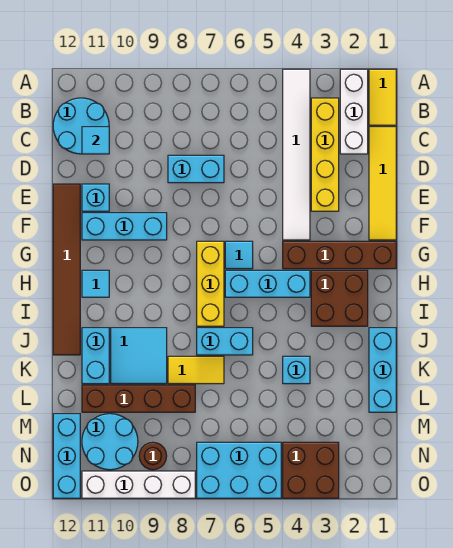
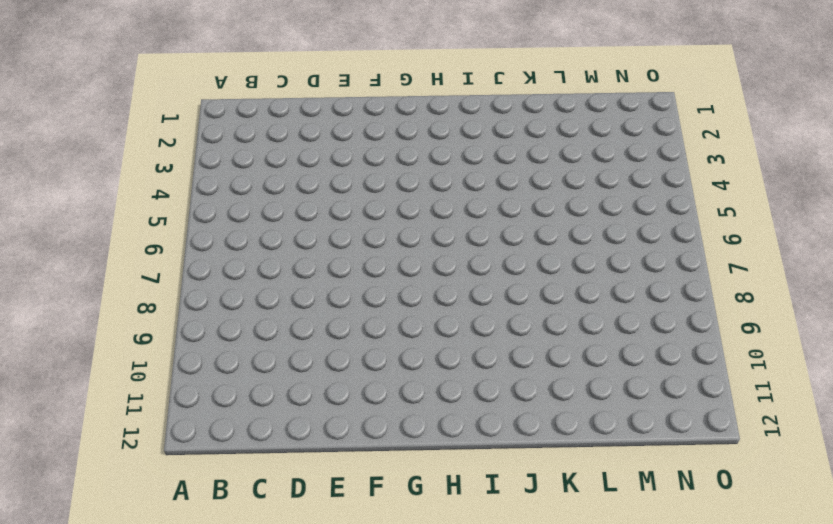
none -> yellow 1x2 tile [369,69,396,125]
none -> white 1x3 brick [340,69,368,154]
none -> white 1x6 tile [283,69,310,240]
none -> yellow 1x4 brick [311,98,339,211]

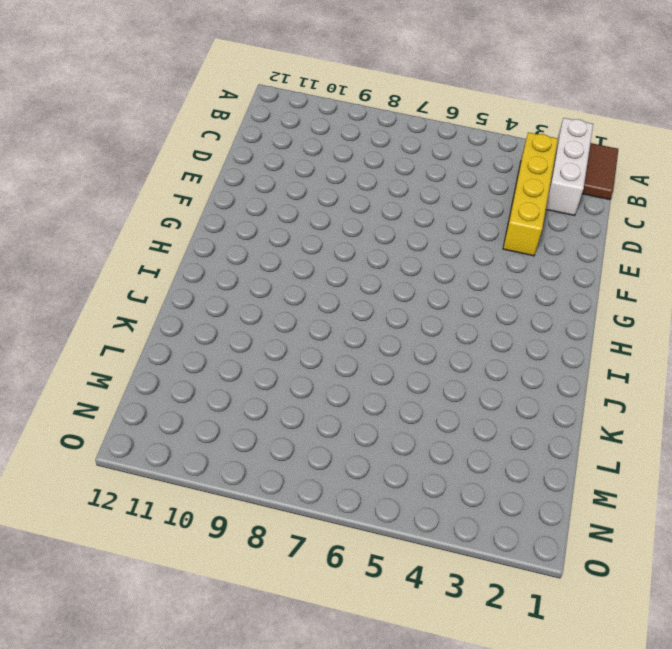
brown 1x2 tile [582,143,618,200] -> yellow 1x2 tile [369,69,396,125]
none -> white 1x6 tile [283,69,310,240]
none -> cyan 2x2 round brick [53,98,109,154]
none -> yellow 1x4 tile [369,127,396,240]
none -> cyan 1x2 brick [168,155,224,183]

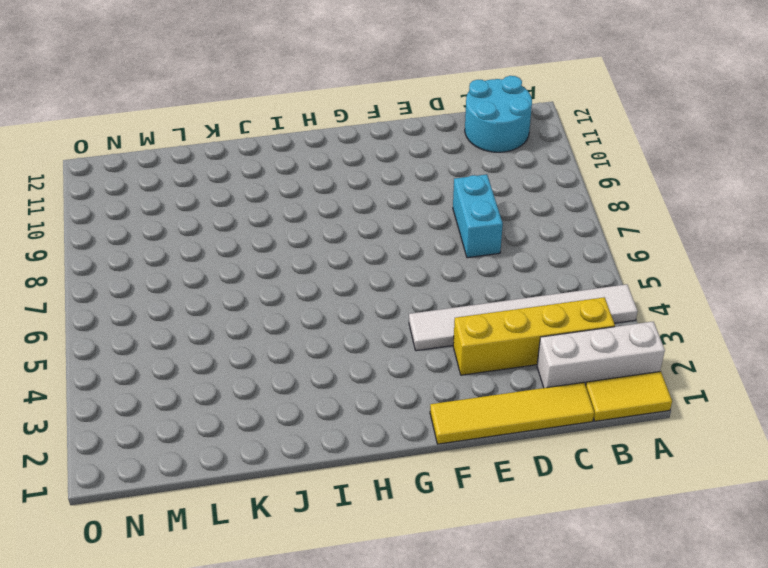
none -> cyan 1x1 brick [82,184,109,211]
none -> brown 1x6 tile [53,184,80,355]
none -> cyan 1x3 brick [82,213,167,240]
none -> brown 1x4 brick [283,241,396,269]

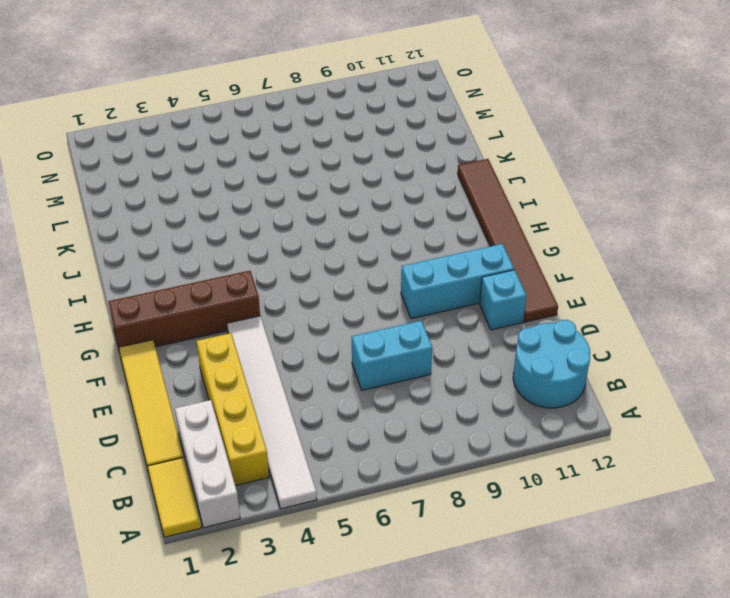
none -> cyan 1x1 tile [225,241,253,269]
none -> yellow 1x3 brick [197,241,224,326]
none -> brown 2x2 brick [311,270,368,326]
none -> cyan 1x3 brick [225,270,310,297]

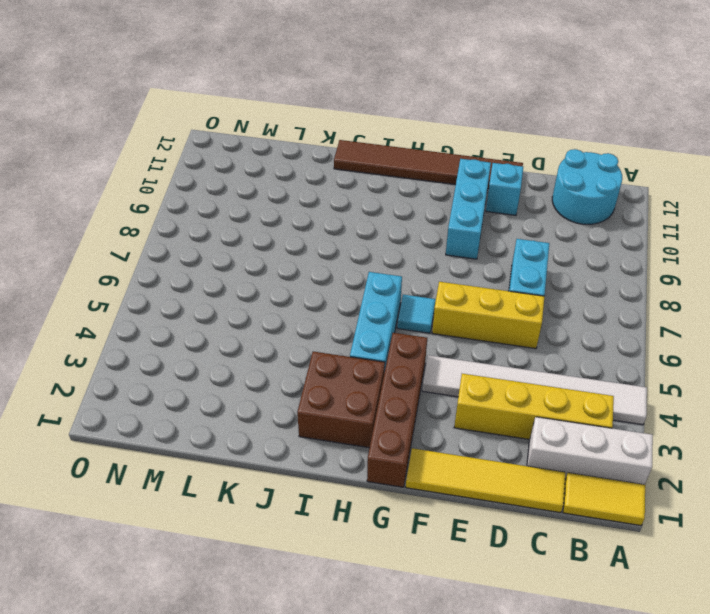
yellow 1x3 brick [432,282,544,349] -> yellow 1x3 brick moved to [197,241,224,326]
none -> cyan 1x1 tile [82,270,109,297]
none -> cyan 1x3 brick [369,328,396,412]
none -> cyan 1x2 brick [197,328,253,355]
none -> cyan 2x2 tile [111,328,167,384]

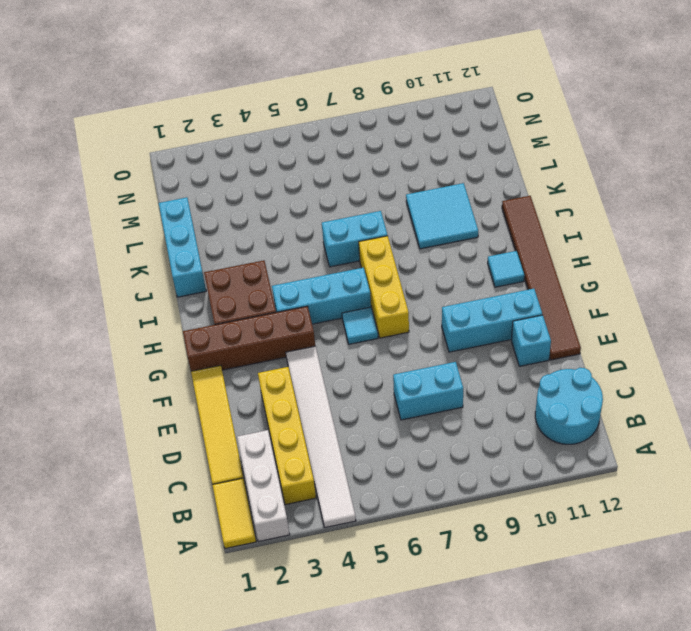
none -> cyan 1x2 brick [82,328,109,384]
none -> cyan 1x1 brick [283,356,310,384]
none -> yellow 1x2 tile [168,356,224,384]
none -> brown 1x4 brick [82,385,195,412]

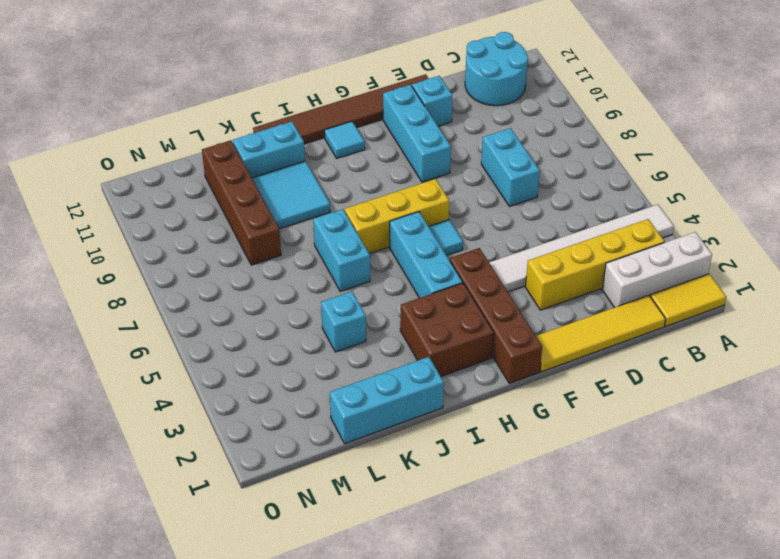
none -> yellow 1x2 tile [168,356,224,384]
none -> cyan 2x2 round brick [82,414,138,470]
none -> cyan 1x3 brick [53,414,80,498]
none -> brown 2x2 brick [283,442,339,498]

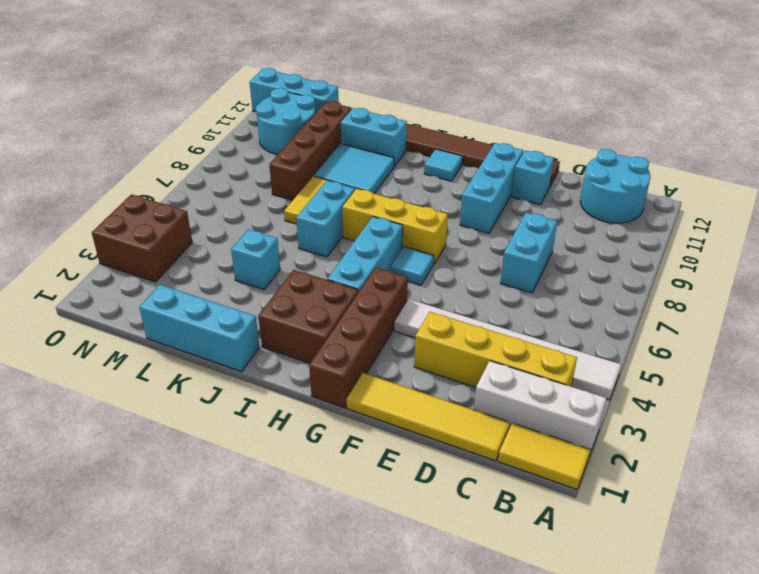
none -> cyan 2x3 brick [197,442,281,498]
none -> brown 1x1 round brick [139,442,167,470]
none -> white 1x4 brick [82,471,195,498]
none -> cyan 1x1 tile [82,127,109,154]

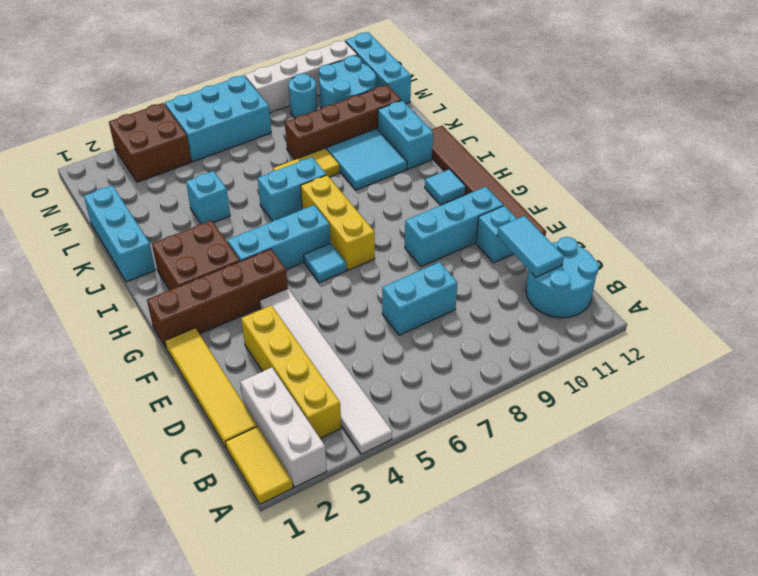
cyan 1x2 tile [497,216,564,277] -> cyan 1x1 tile [82,127,109,154]
cyan 1x1 round brick [289,73,317,118] -> brown 1x1 round brick [139,442,167,470]

